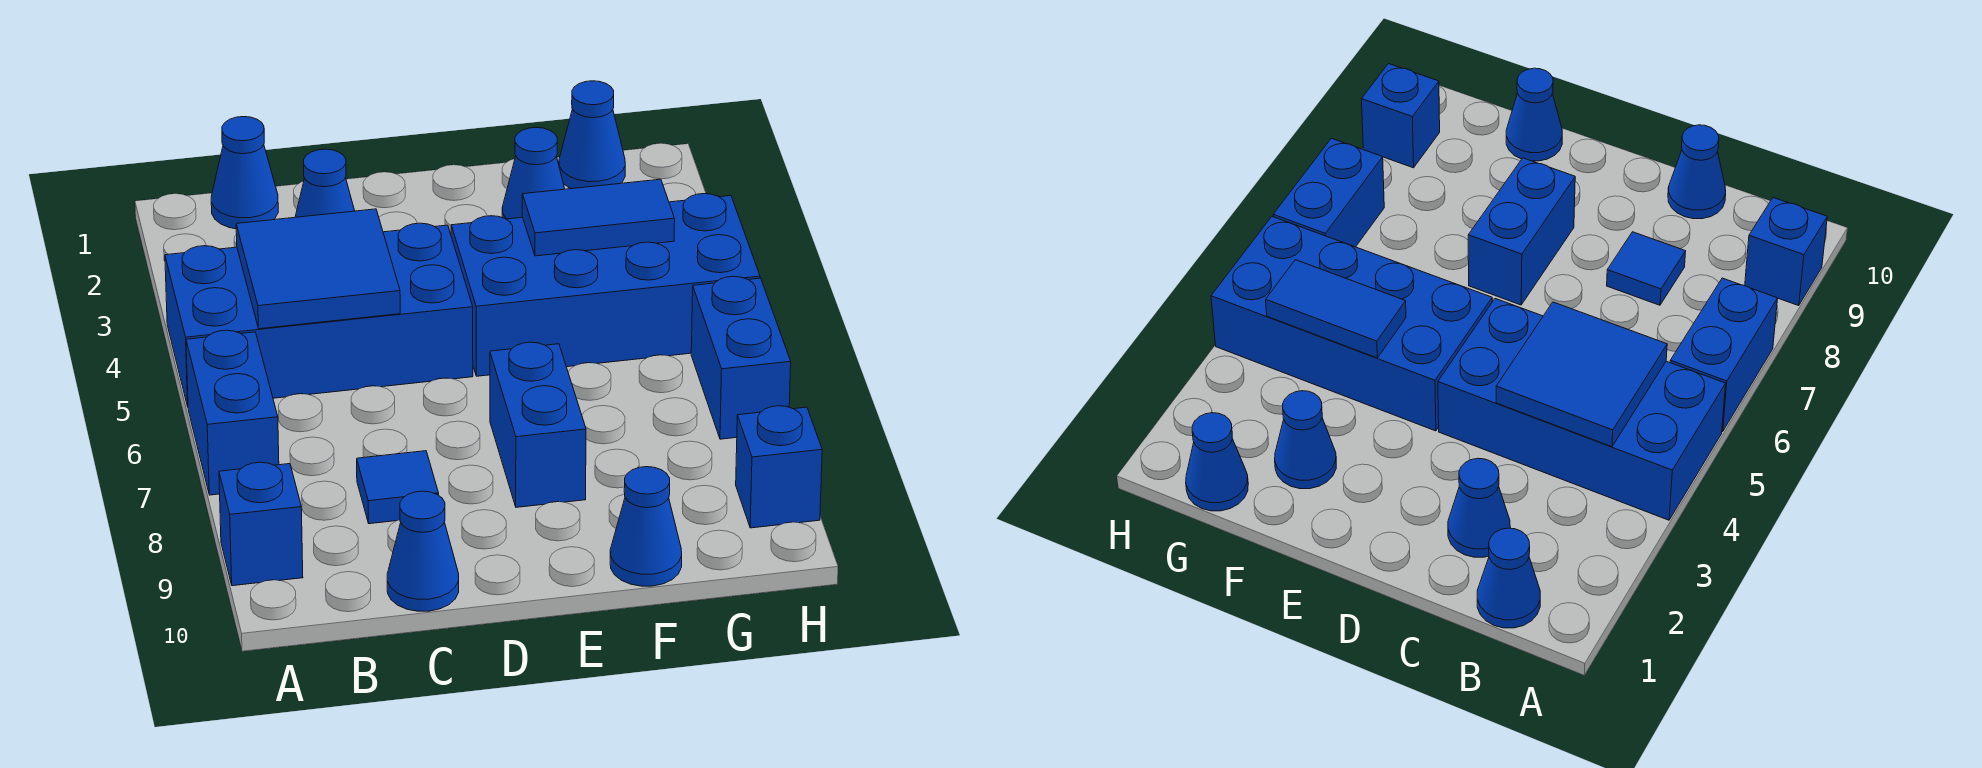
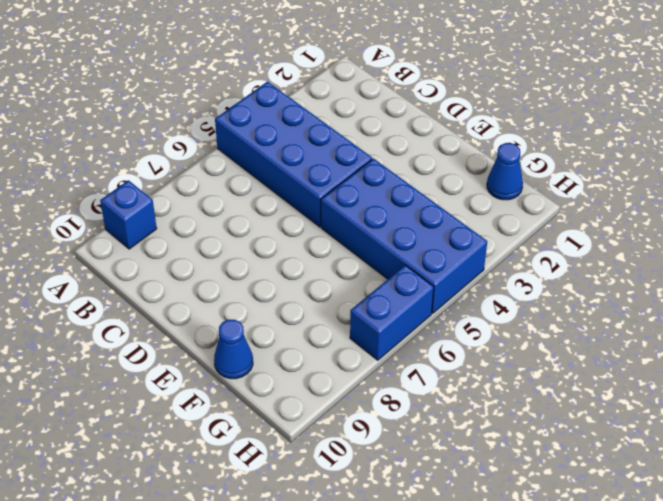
none -> blue 1x2 brick [186,330,279,495]
none -> blue 1x1 cone [211,117,278,229]
none -> blue 1x1 cone [295,149,355,217]

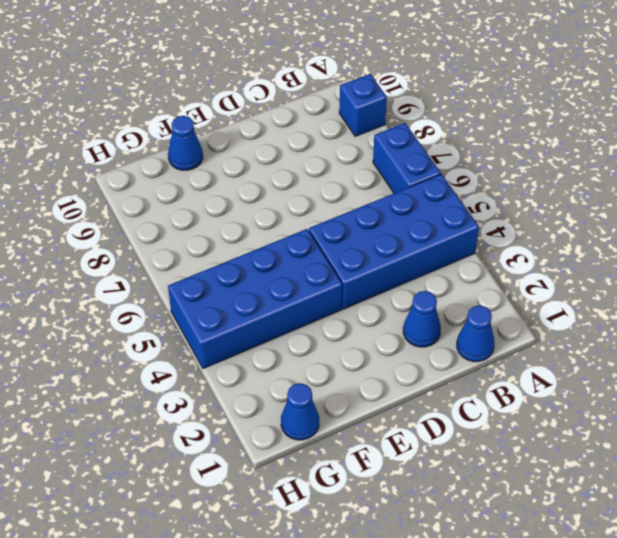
none -> blue 1x1 tile [357,451,439,524]
none -> blue 1x1 cone [387,491,459,611]
none -> blue 1x2 brick [490,342,586,507]

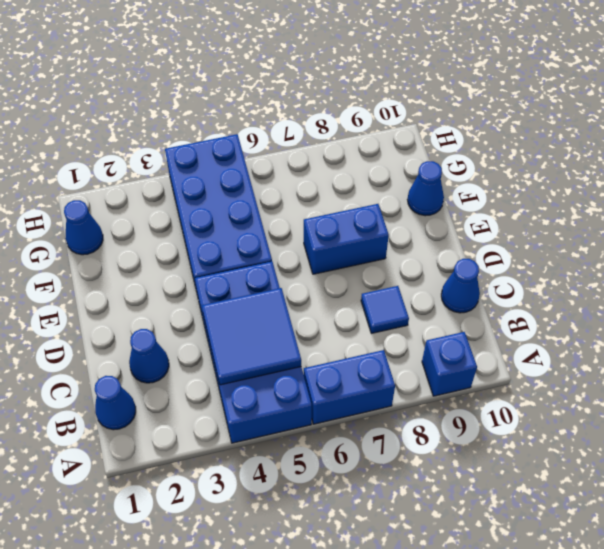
none -> blue 1x1 cone [502,128,565,219]
none -> blue 1x2 brick [691,276,791,439]
none -> blue 1x1 brick [736,406,822,528]

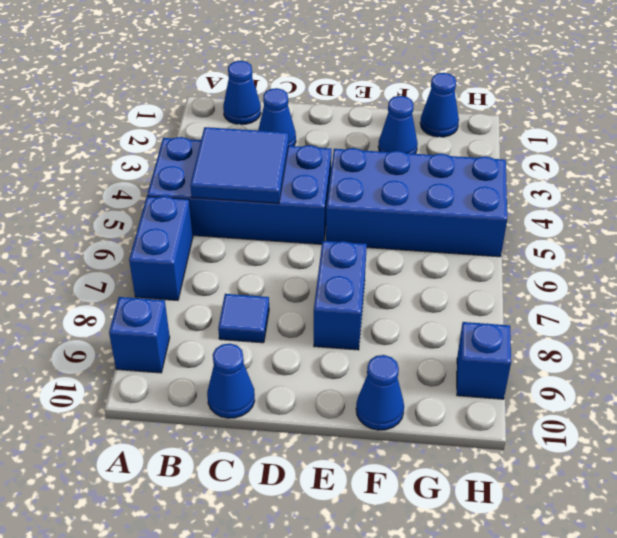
none -> blue 1x2 brick [691,276,791,439]
none -> blue 1x2 tile [522,179,675,256]

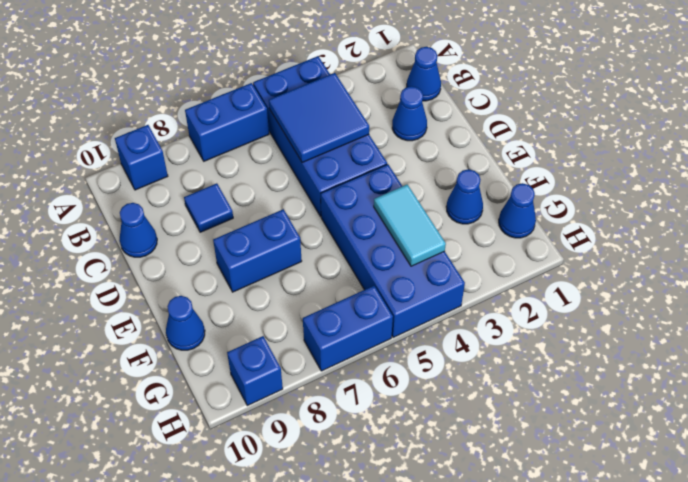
cyan 1x2 tile [374,184,446,266] -> blue 1x2 tile [522,179,675,256]

